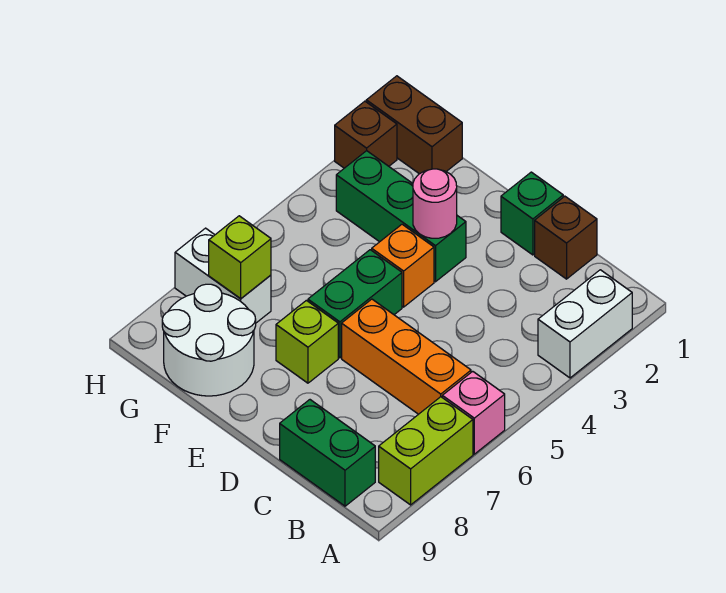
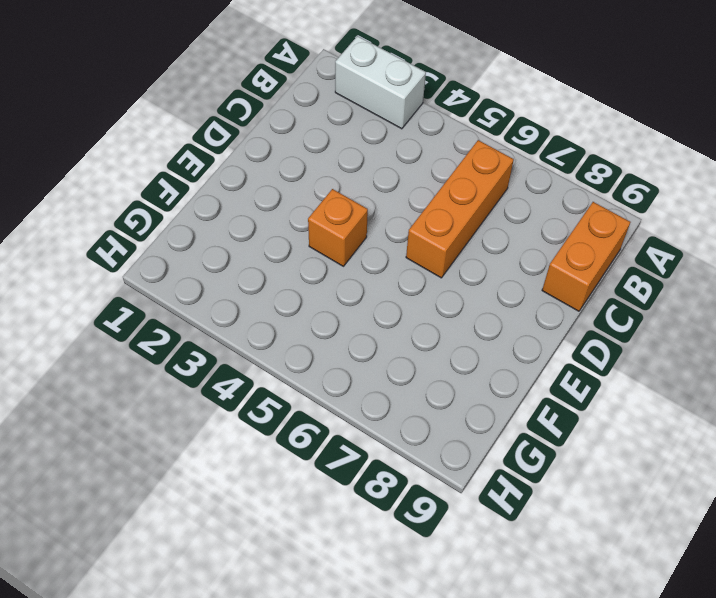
orange 1x2 brick [542,202,630,311] -> green 1x2 brick [280,400,375,506]
none -> pink 1x1 brick [442,371,505,454]
none -> lime 1x2 brick [379,397,473,505]
none -> brown 1x1 brick [535,196,597,279]

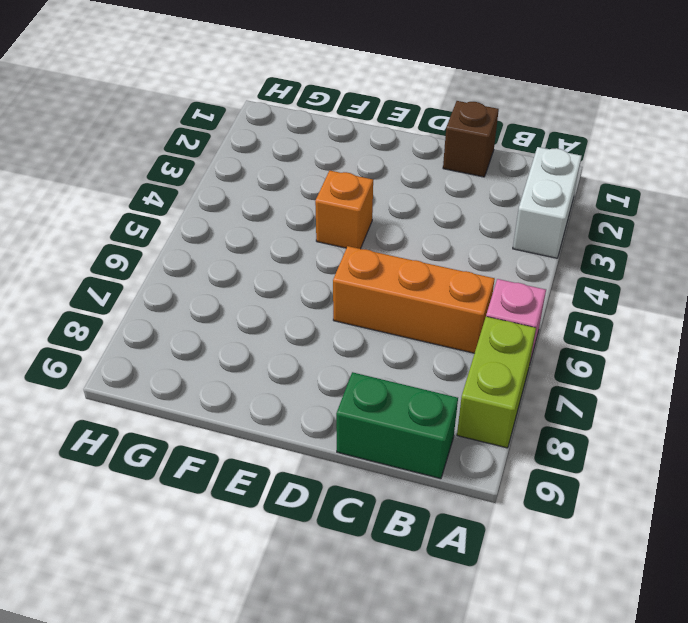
none -> green 1x1 brick [501,172,563,255]
none -> green 1x3 brick [336,151,466,282]
none -> green 1x2 brick [308,250,402,358]

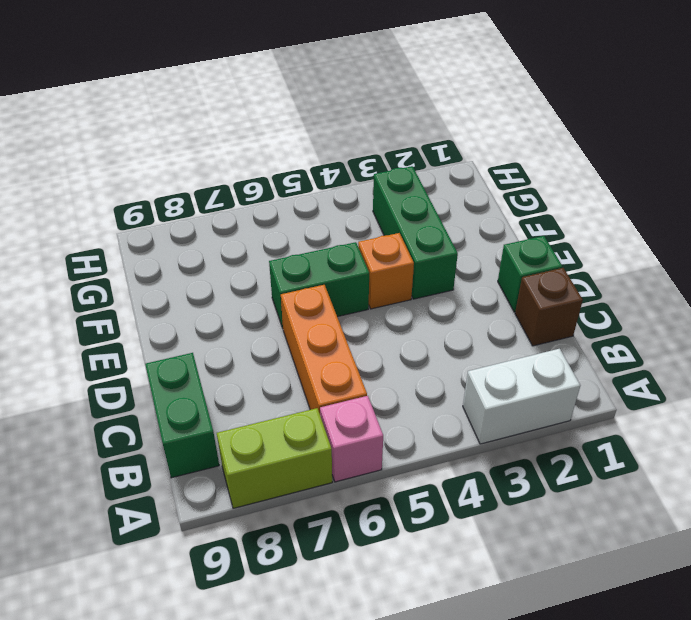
none -> lime 1x1 brick [276,300,338,383]
none -> white 2x2 round brick [162,284,256,396]
none -> brown 1x2 brick [366,76,462,174]

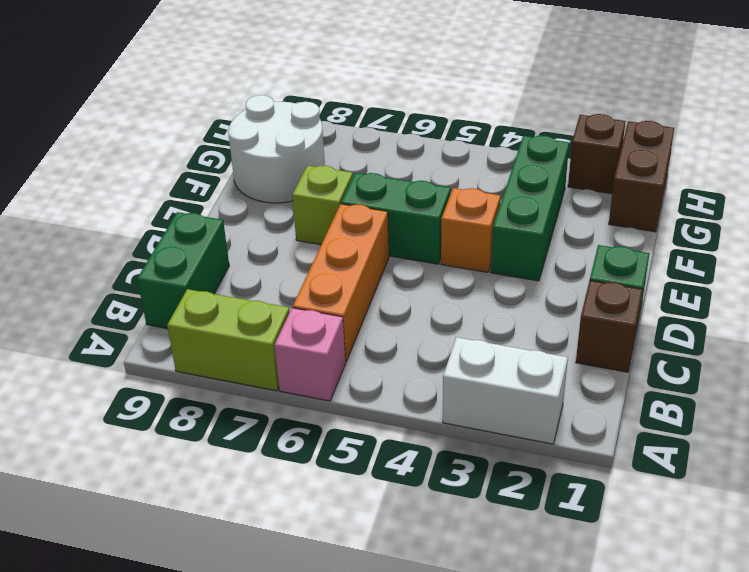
none -> white 1x2 brick [175,228,271,323]
none -> pink 1x1 round brick [413,169,457,238]
none -> lime 1x1 brick [209,216,271,299]

